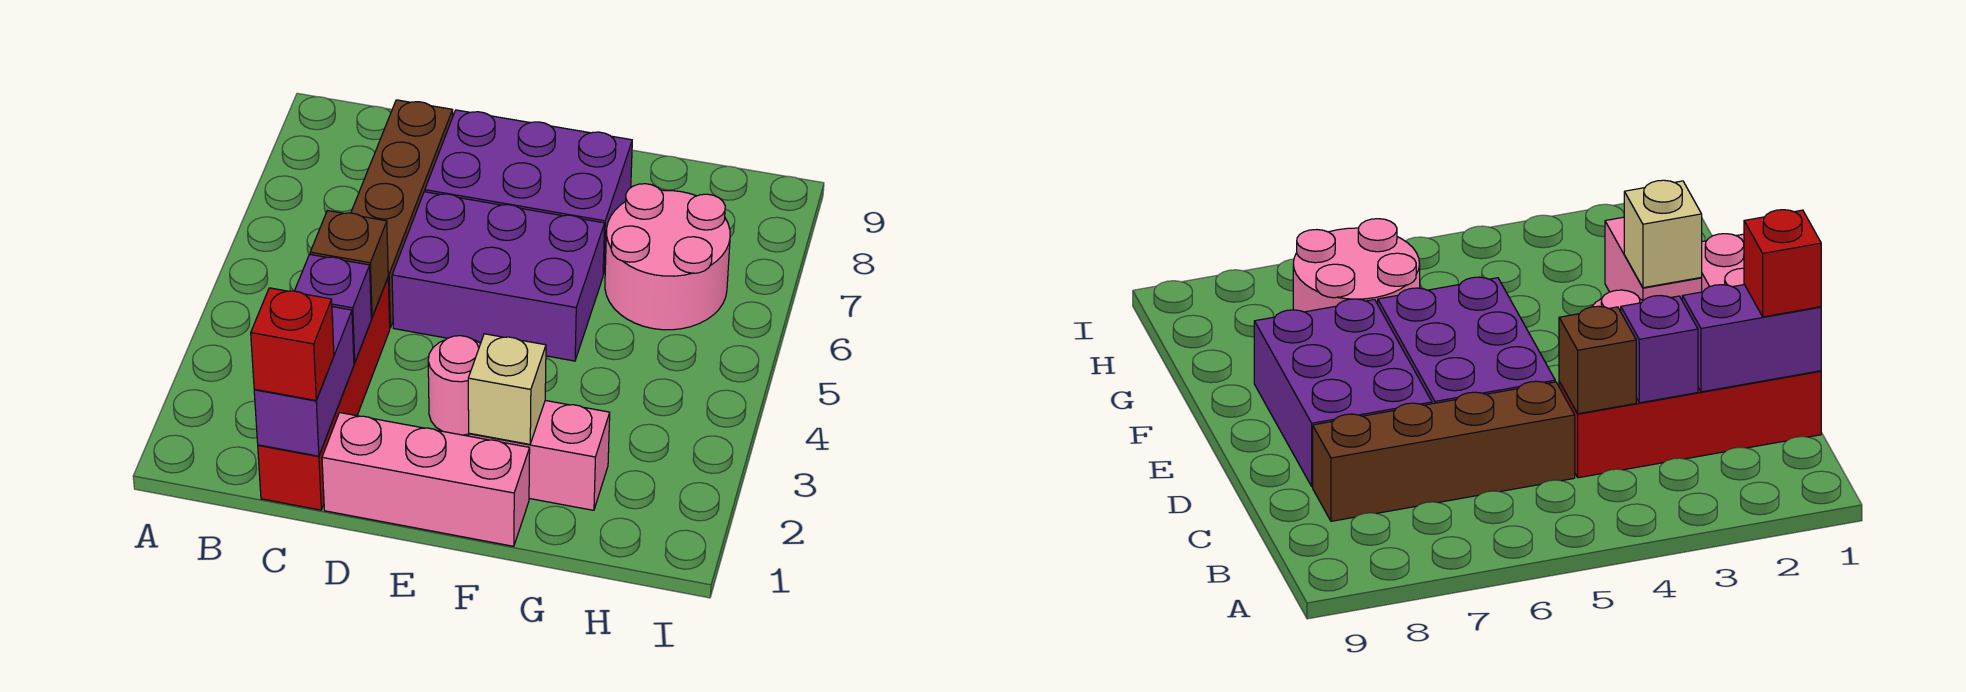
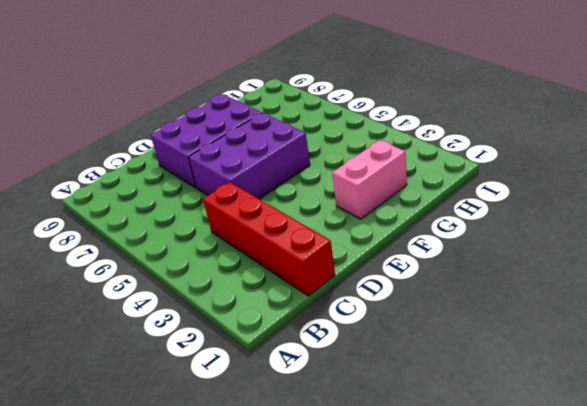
none -> brown 1x4 brick [351,100,453,328]
none -> pink 1x3 brick [322,413,530,546]
none -> pink 1x1 round brick [428,336,481,435]

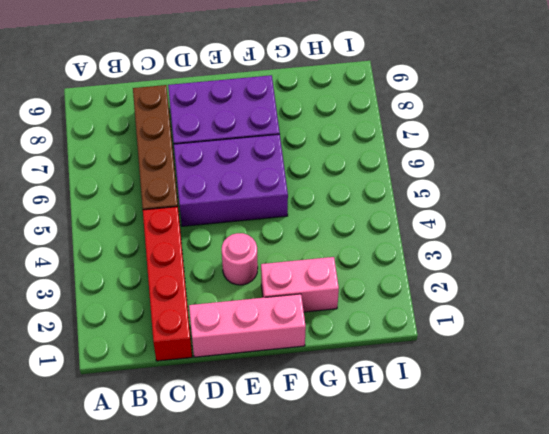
none -> pink 2x2 round brick [605,184,730,330]
none -> purple 1x2 brick [254,307,354,456]
none -> purple 1x1 brick [295,254,371,363]

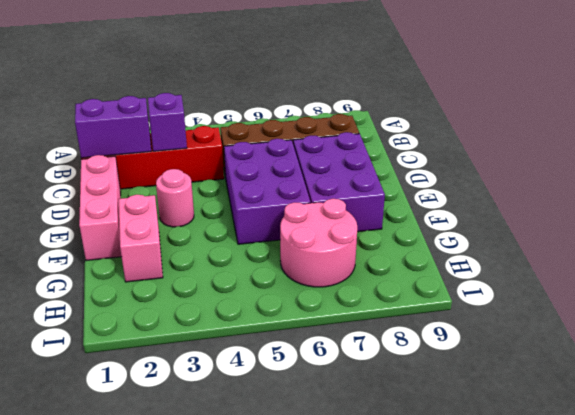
none -> brown 1x1 brick [310,211,388,318]
none -> tan 1x1 brick [468,334,546,444]
none -> red 1x1 brick [251,288,334,400]

